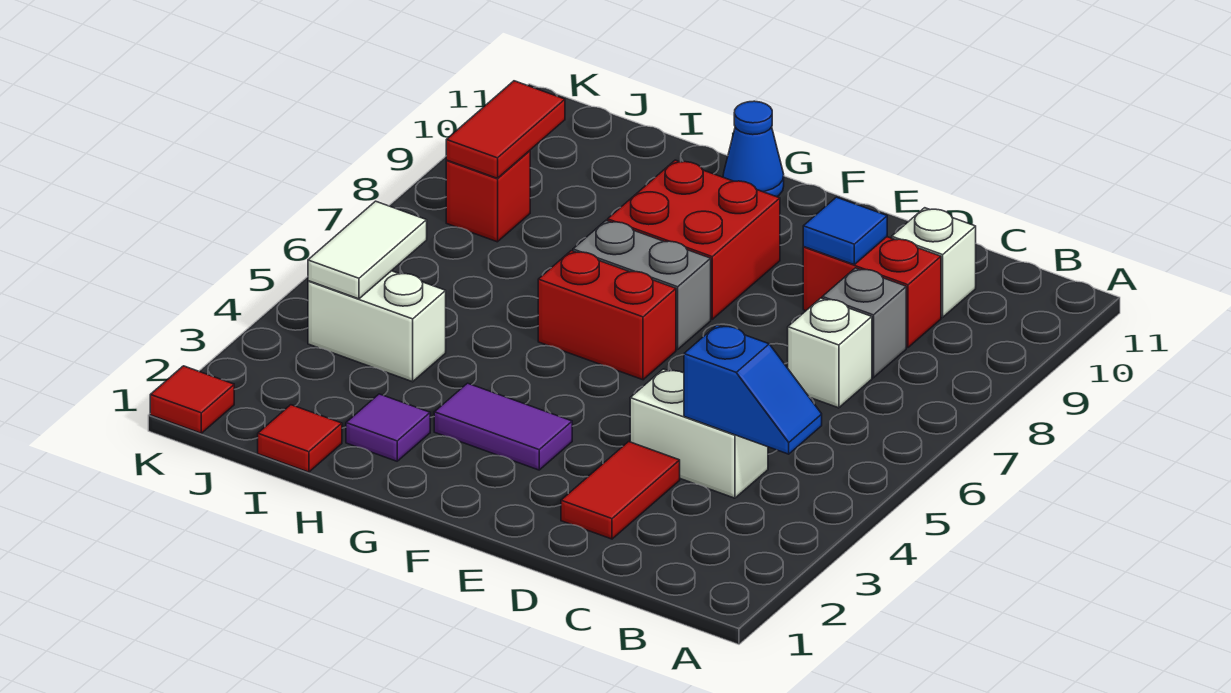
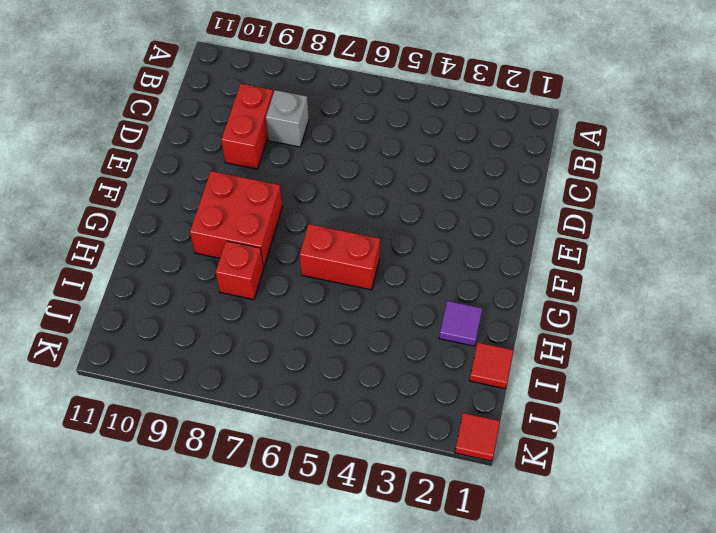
red 1x2 brick [300,224,380,290] -> red 1x2 brick turned to [538,251,676,380]
red 1x1 brick [216,241,264,300] -> red 1x1 brick moved to [446,151,530,242]
none -> white 1x2 brick [630,369,768,498]
none -> white 1x1 brick [788,298,872,408]
none -> white 1x1 brick [892,208,976,317]

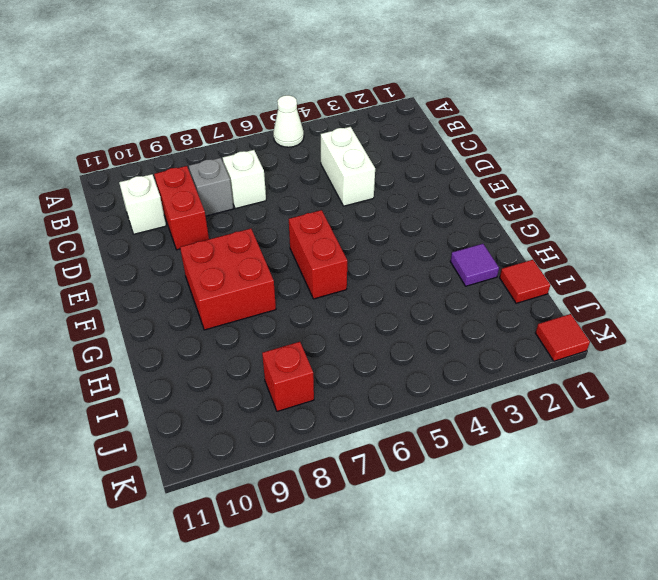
white 1x1 cone [273,95,304,147] -> none
none -> red 1x2 tile [561,442,680,539]
none -> purple 1x2 tile [434,383,572,470]
none -> grey 1x2 brick [573,221,711,350]

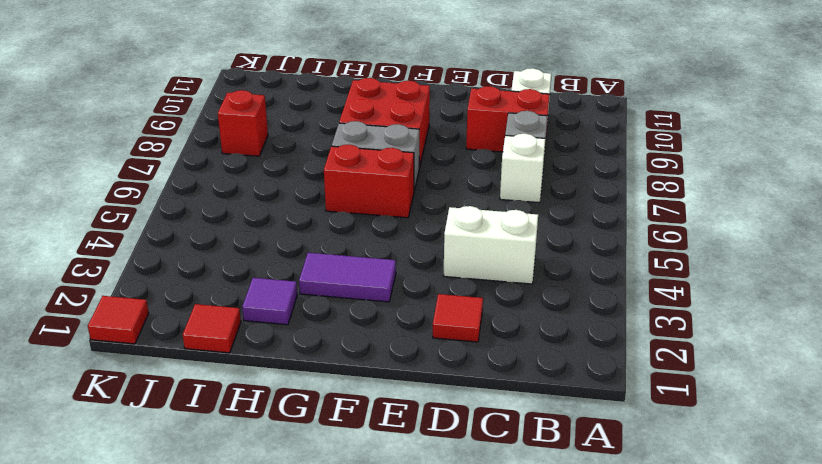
red 1x1 tile [433,294,483,342] -> red 1x2 tile [561,442,680,539]
none -> blue 1x1 cone [723,101,784,197]
none -> white 1x2 brick [308,271,446,382]
none -> blue 1x2 slope [684,325,822,454]

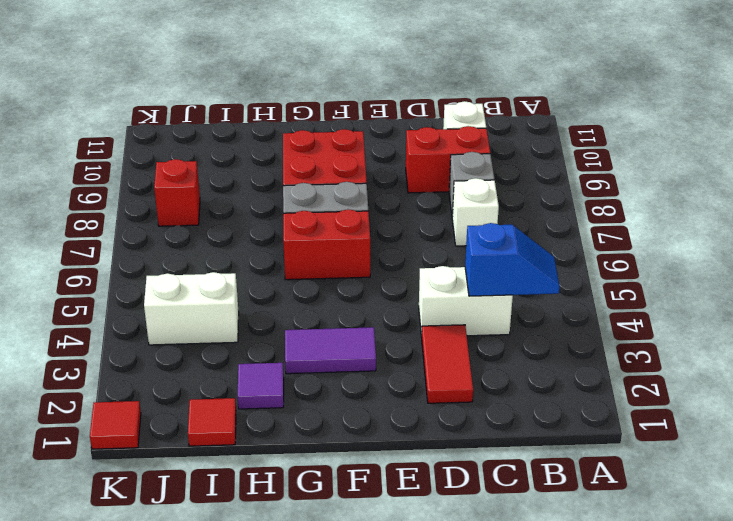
none -> blue 1x1 cone [723,101,784,197]
none -> blue 1x1 tile [803,197,887,265]
none -> white 1x2 tile [308,201,427,299]

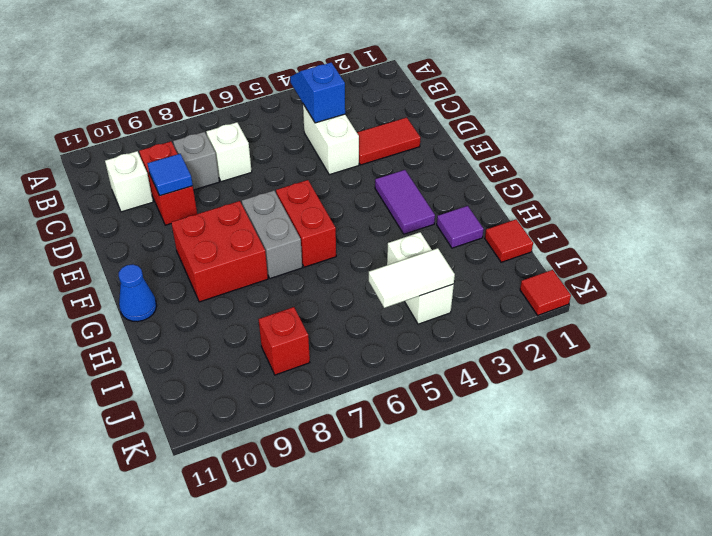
none -> red 1x2 tile [446,81,565,178]

